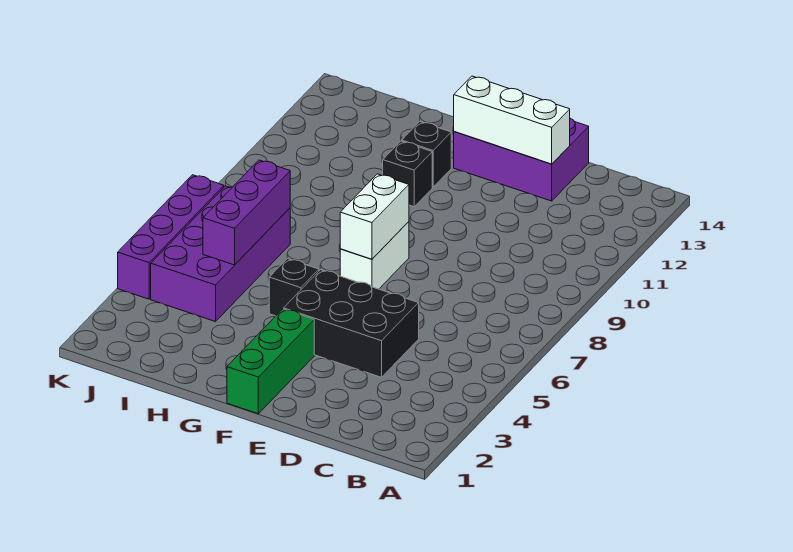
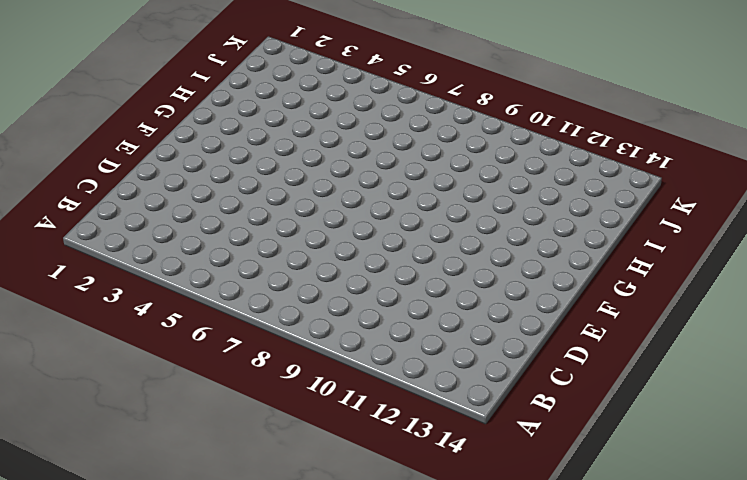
none -> black 2x3 brick [284,270,419,377]
none -> purple 2x3 brick [454,118,589,201]
none -> green 1x3 brick [227,309,314,414]

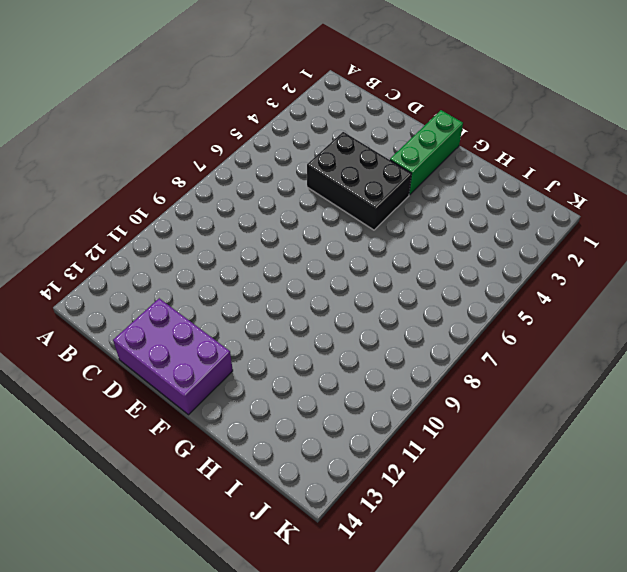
none -> white 1x2 brick [340,222,409,289]
none -> black 1x1 brick [269,259,319,316]
none -> black 1x1 brick [383,141,432,207]

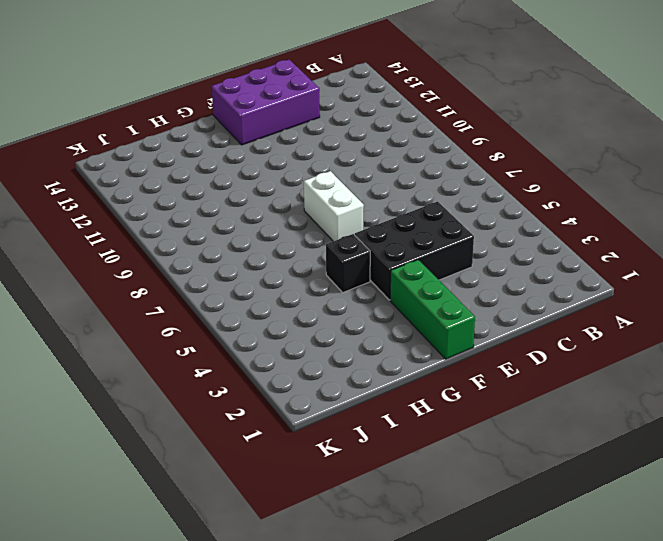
none -> black 1x1 brick [383,141,432,207]
none -> black 1x1 brick [402,122,451,187]
none -> purple 2x4 brick [151,186,290,322]

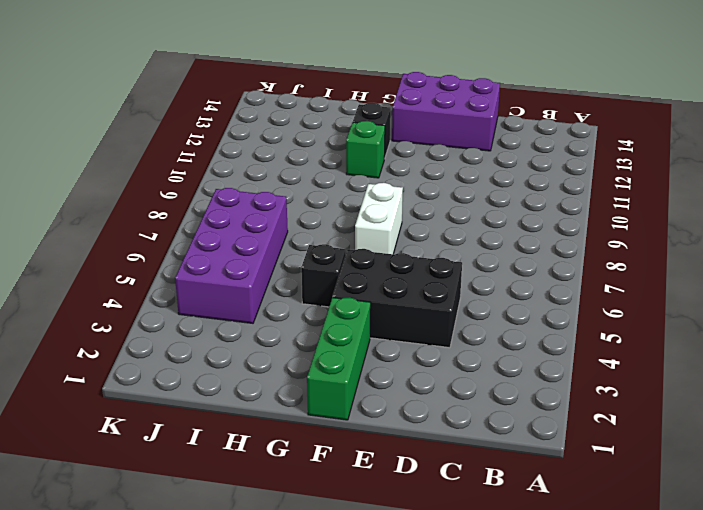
green 1x1 brick [346,121,385,178] -> black 1x1 brick [383,141,432,207]
none -> purple 1x4 brick [118,175,224,299]
none -> white 1x3 brick [454,76,570,164]
none -> white 1x2 brick [340,174,409,259]

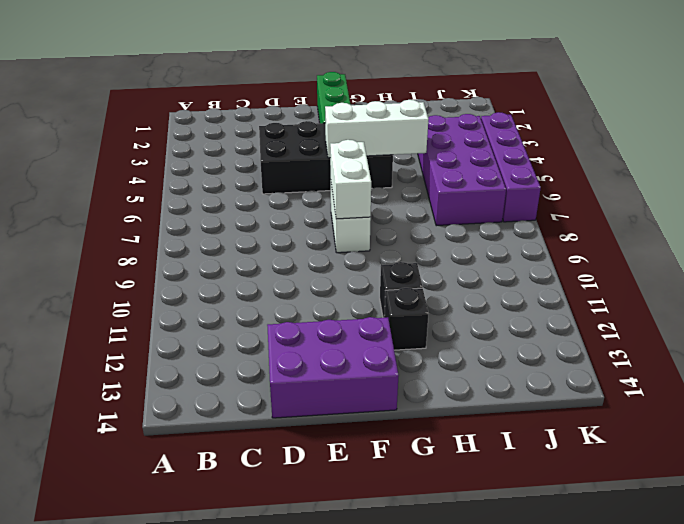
white 1x3 brick [325,100,428,158] -> white 1x3 brick moved to [454,76,570,164]
none -> purple 1x3 brick [203,160,290,265]

